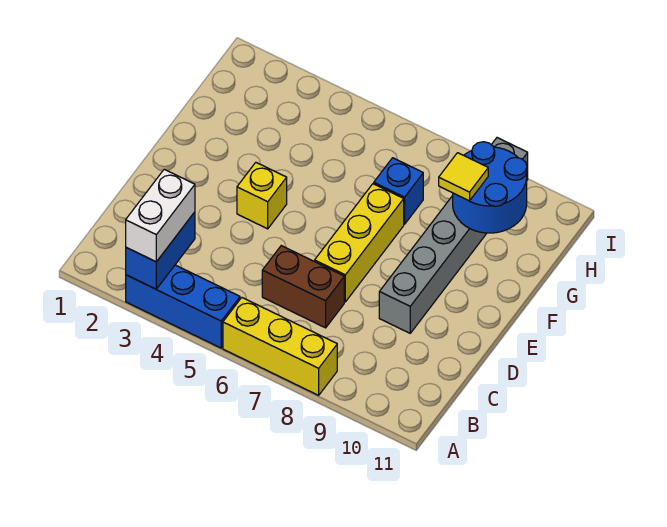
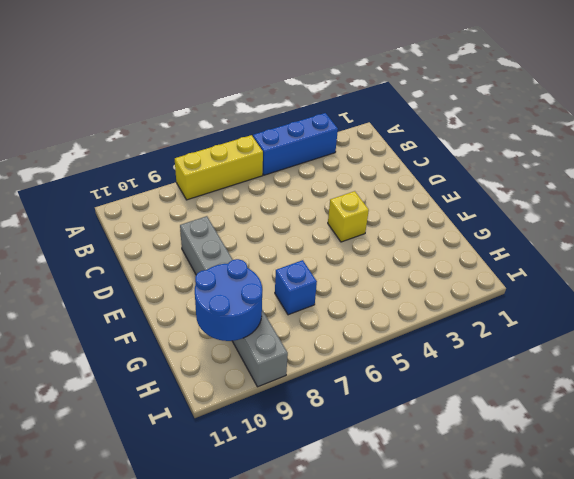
none -> brown 1x2 brick [262,246,344,328]
none -> yellow 1x3 brick [315,184,404,302]

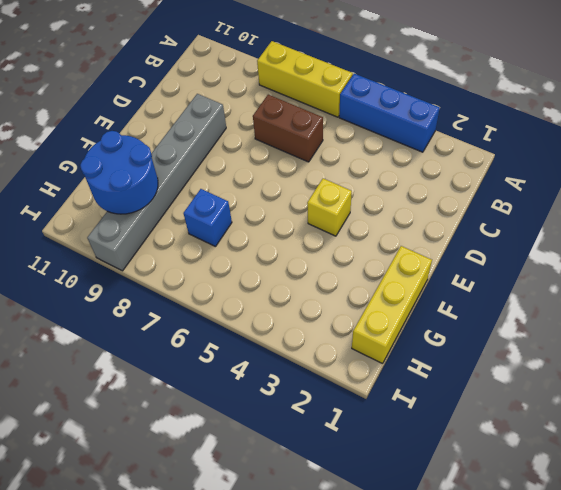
yellow 1x3 brick [352,246,432,364] -> yellow 1x3 brick moved to [315,184,404,302]
none -> blue 1x2 brick [126,212,195,289]
none -> white 1x2 brick [126,169,195,262]

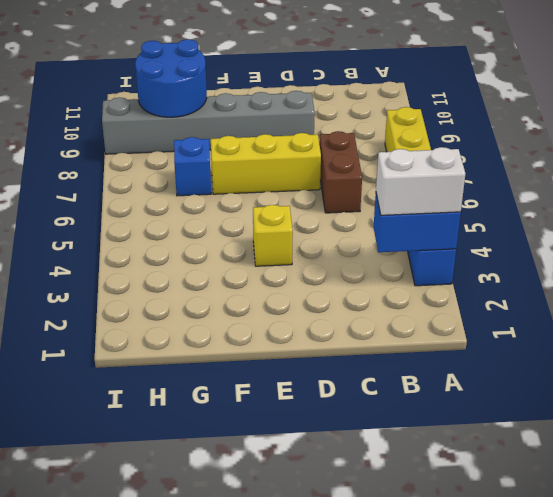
none -> yellow 1x1 tile [439,153,488,201]

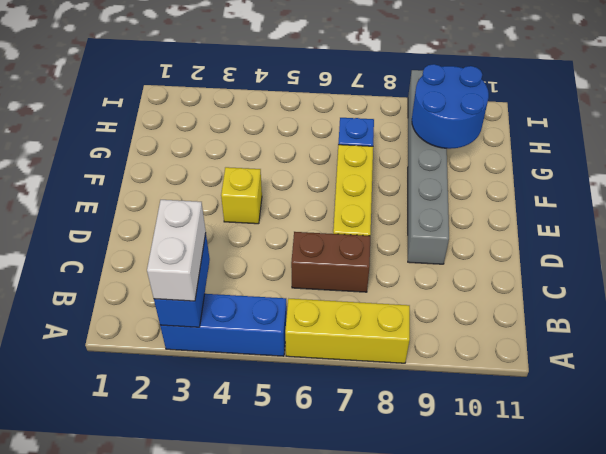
none -> yellow 1x1 tile [439,153,488,201]

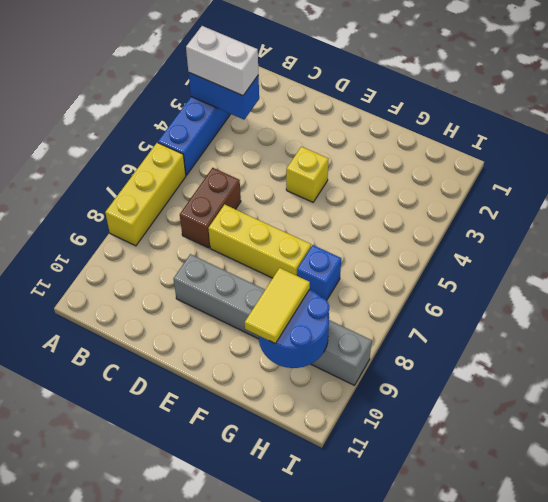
yellow 1x2 tile [245,268,310,344] -> yellow 1x1 tile [439,153,488,201]

